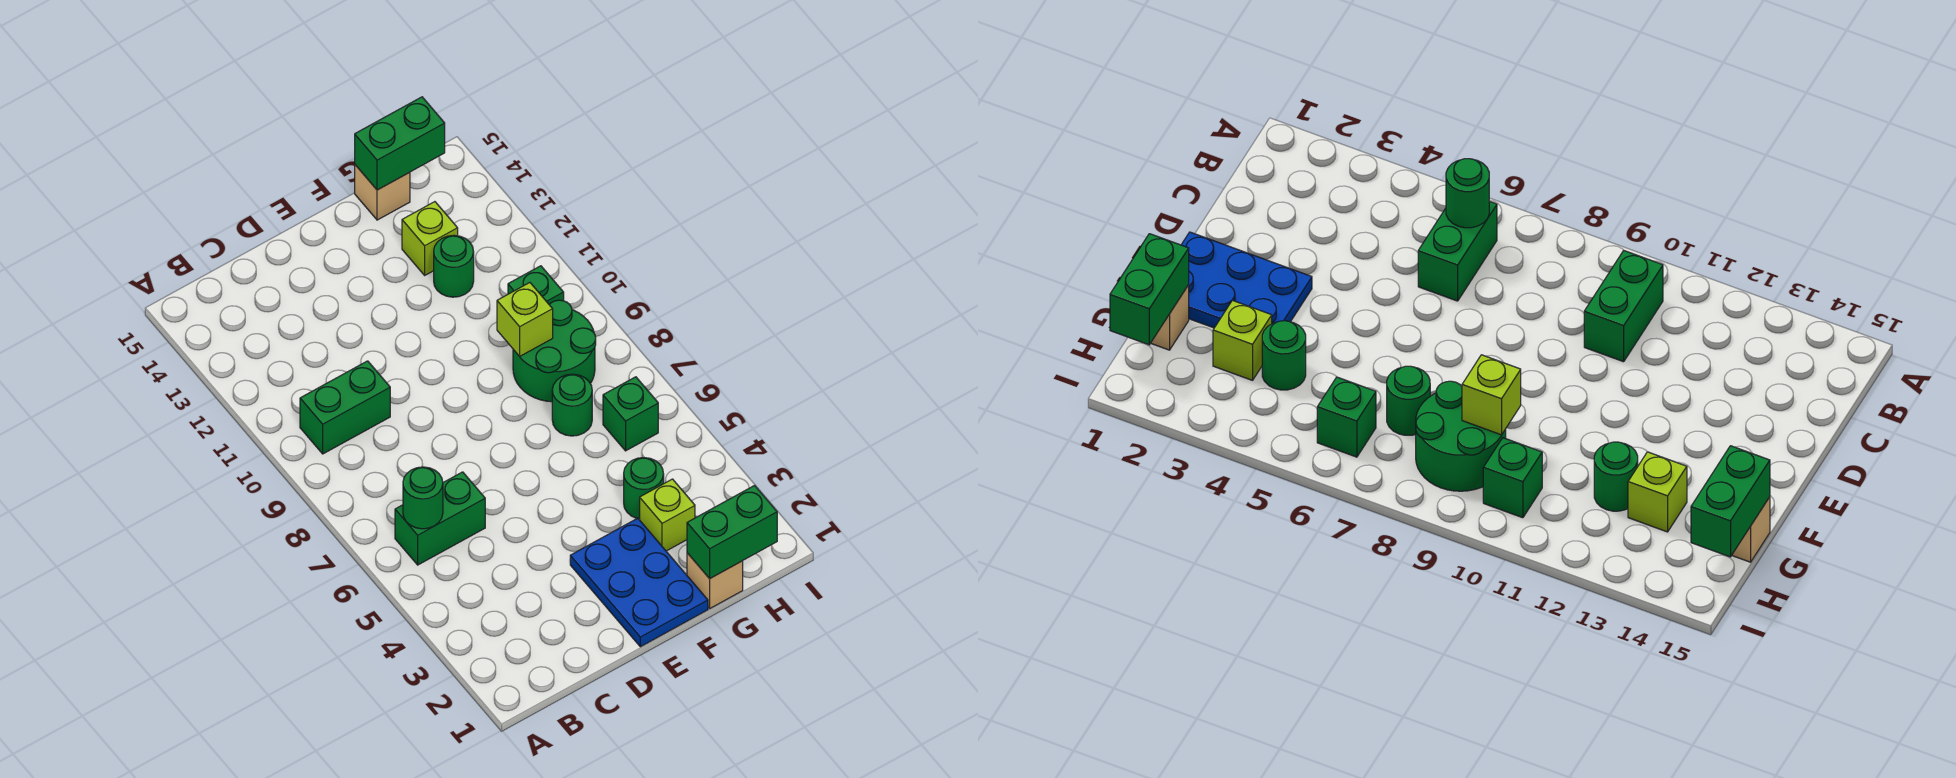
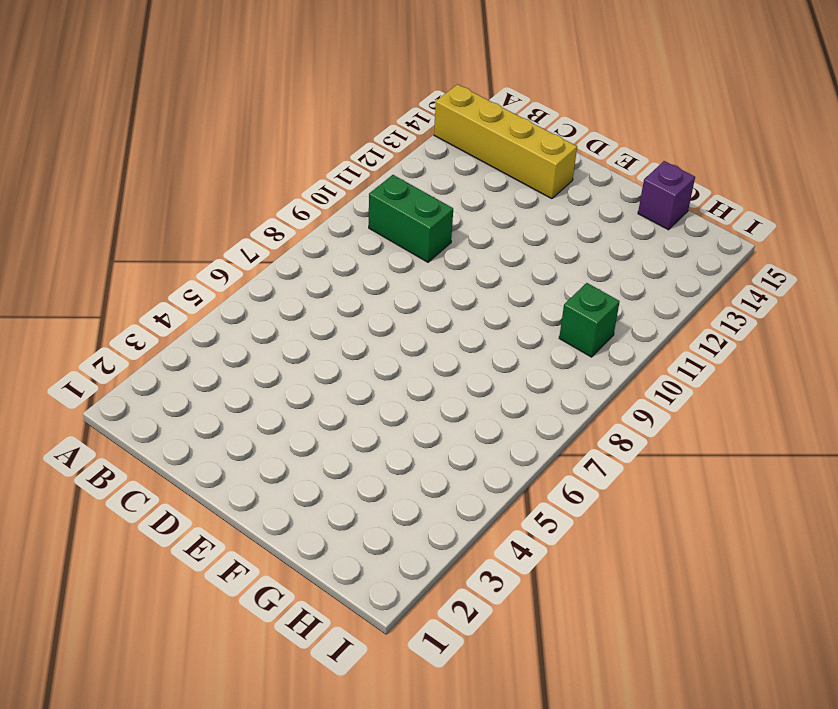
yellow 1x4 brick [434,84,577,199] -> none
purple 1x1 brick [638,161,695,230] -> tan 1x1 brick [355,165,410,220]
none -> green 1x2 brick [395,472,485,565]
none -> blue 2x3 plate [570,518,708,647]
none -> tan 1x1 brick [687,553,743,608]

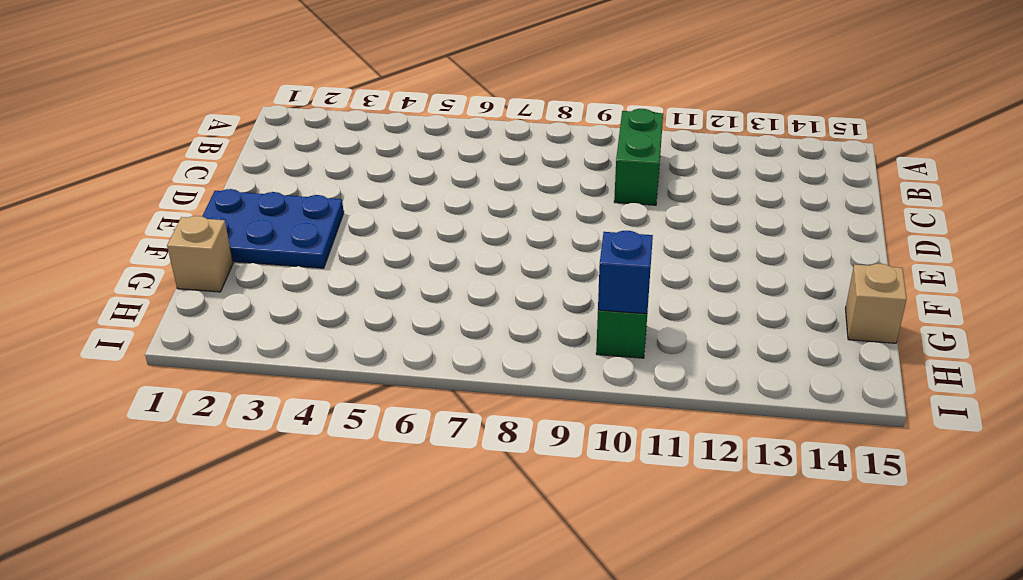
blue 1x1 brick [598,231,653,314] -> none
none -> green 1x2 brick [395,472,485,565]
none -> lime 1x1 brick [640,479,695,551]
none -> green 1x1 round brick [624,458,664,519]

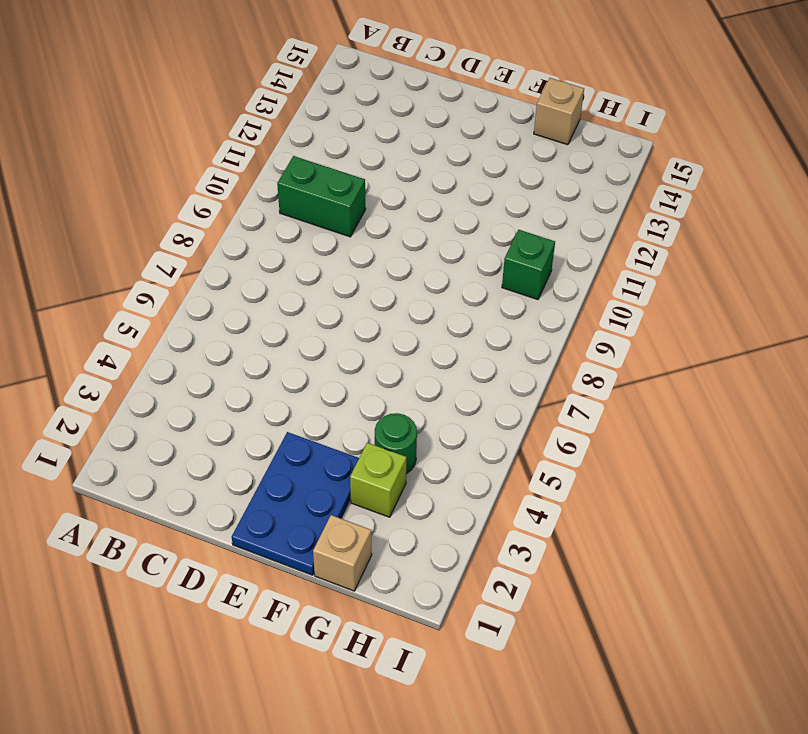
none -> green 1x2 brick [395,472,485,565]
none -> green 1x1 round brick [552,374,592,436]
none -> green 2x2 round brick [513,300,596,402]

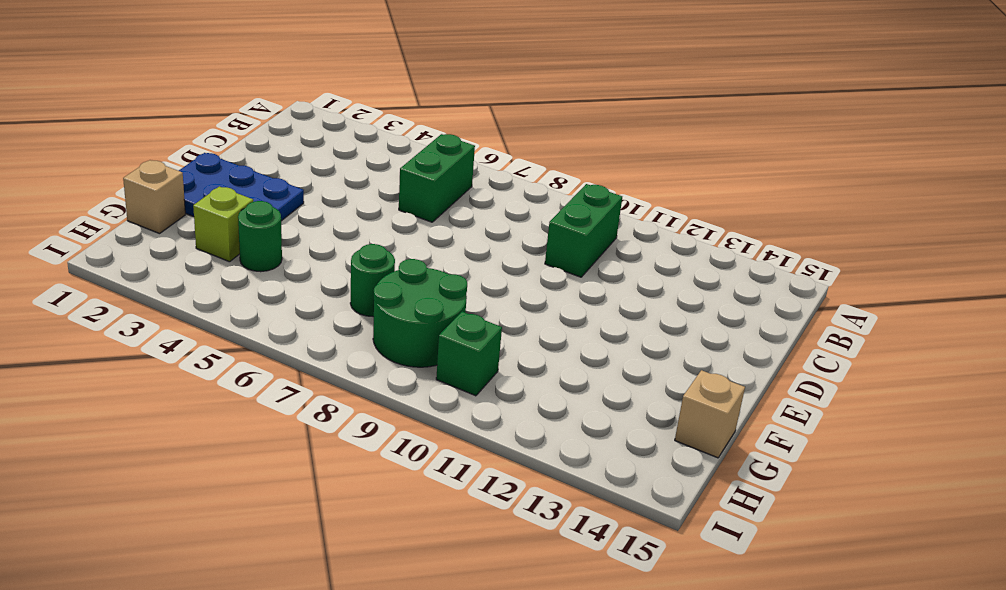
none -> green 1x1 round brick [434,235,474,297]
none -> lime 1x1 brick [402,202,458,275]
none -> green 1x1 brick [603,377,658,451]

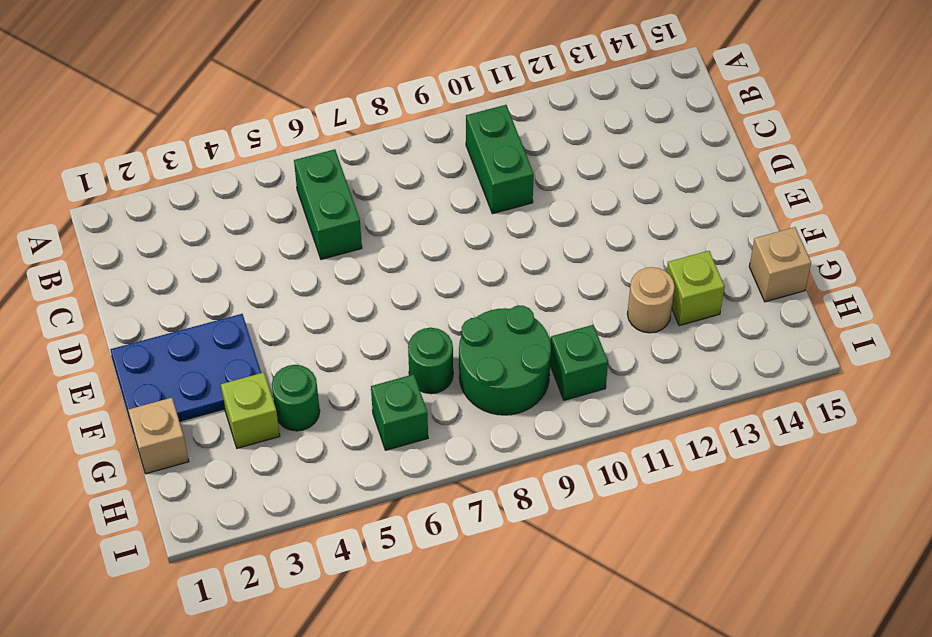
tan 1x1 round brick [627,267,675,333] -> green 1x1 round brick [434,235,474,297]
none -> green 1x1 round brick [403,467,443,529]
none -> green 1x2 brick [687,486,777,579]
none -> lime 1x1 brick [497,283,553,356]

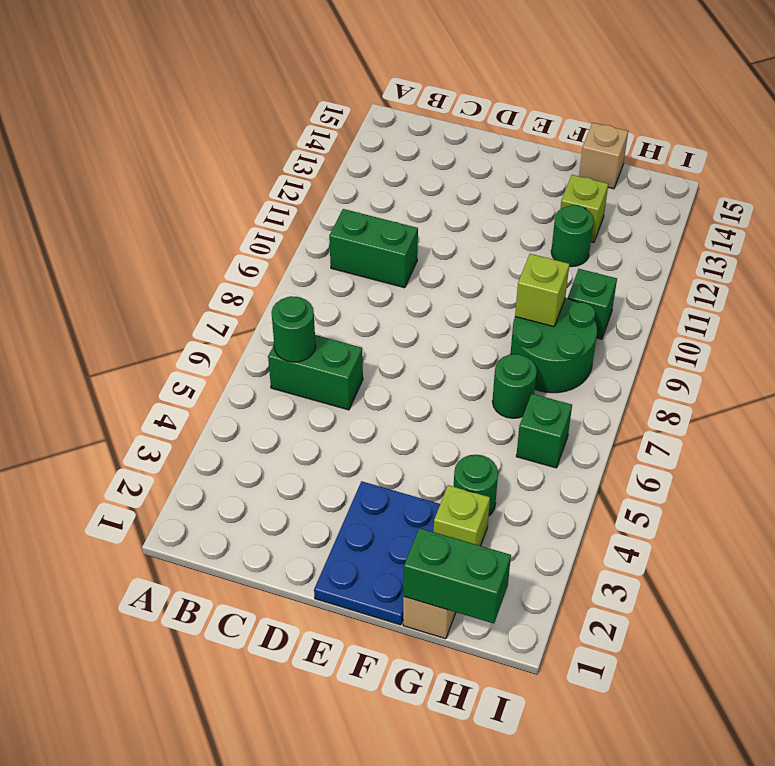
none -> green 1x2 brick [355,97,445,190]

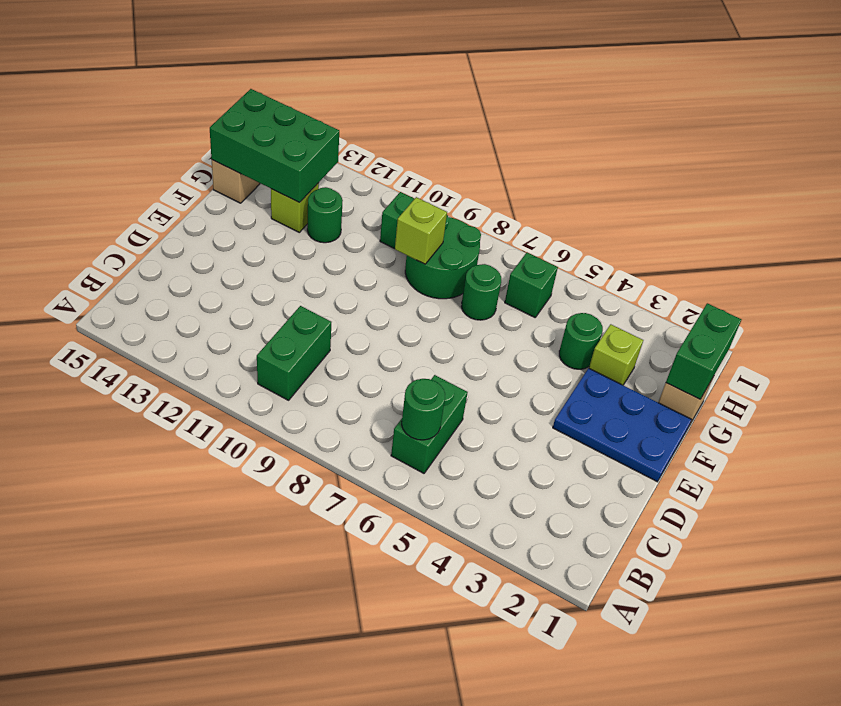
green 2x3 brick [210,89,339,203] -> green 1x2 brick [355,97,445,190]

